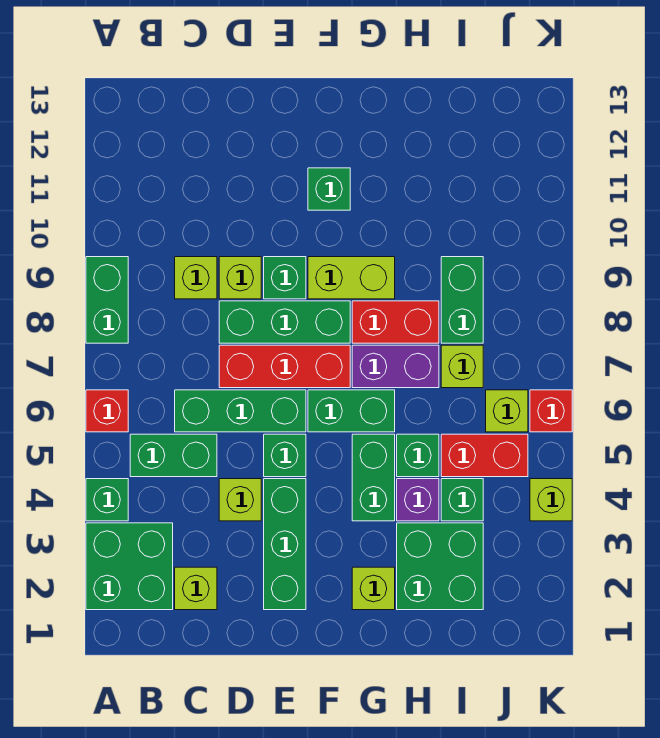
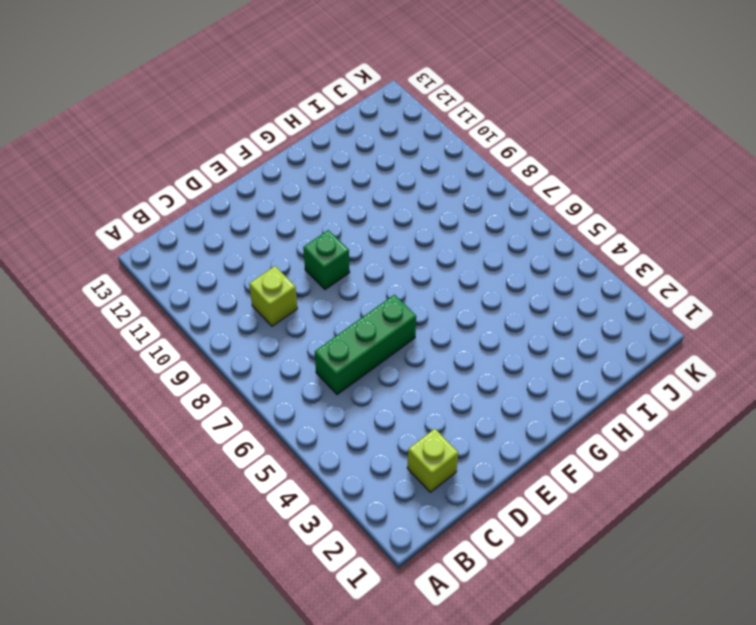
none -> green 2x2 brick [86,523,173,610]
none -> green 1x1 brick [86,479,128,521]
none -> red 1x1 brick [86,390,128,432]
none -> green 1x2 brick [86,257,128,343]

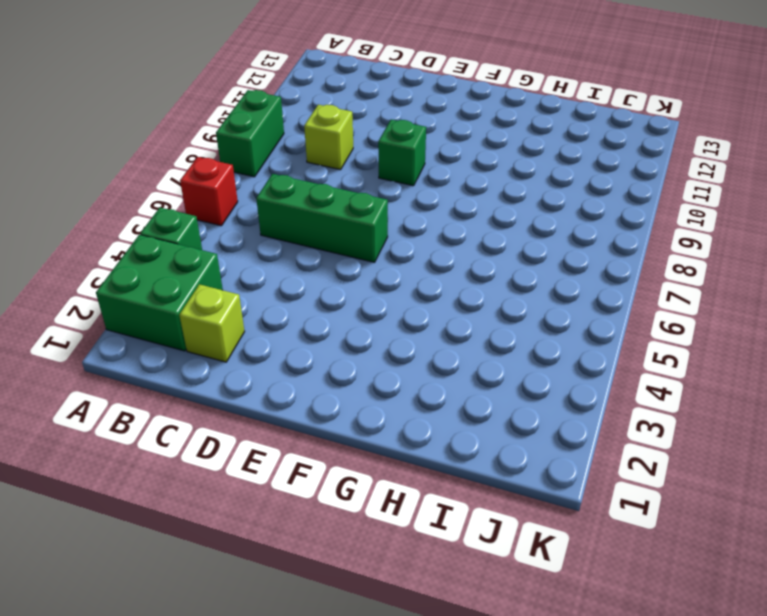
none -> green 1x2 brick [130,434,217,477]
none -> lime 1x1 brick [219,479,261,521]
none -> red 1x3 brick [219,345,350,388]
none -> green 1x3 brick [219,301,350,343]

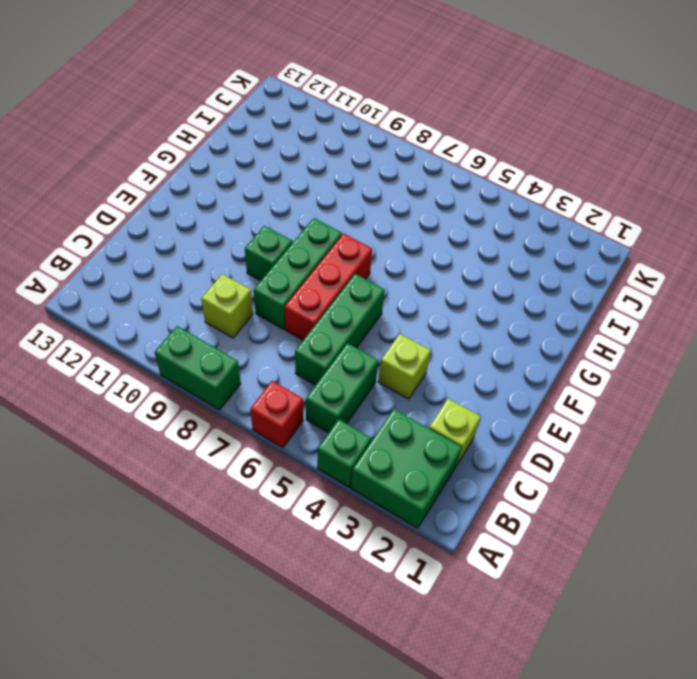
none -> lime 1x1 brick [219,257,261,299]
none -> green 1x3 brick [264,479,306,610]
none -> green 1x1 brick [264,434,306,477]
none -> green 1x2 brick [308,390,395,432]

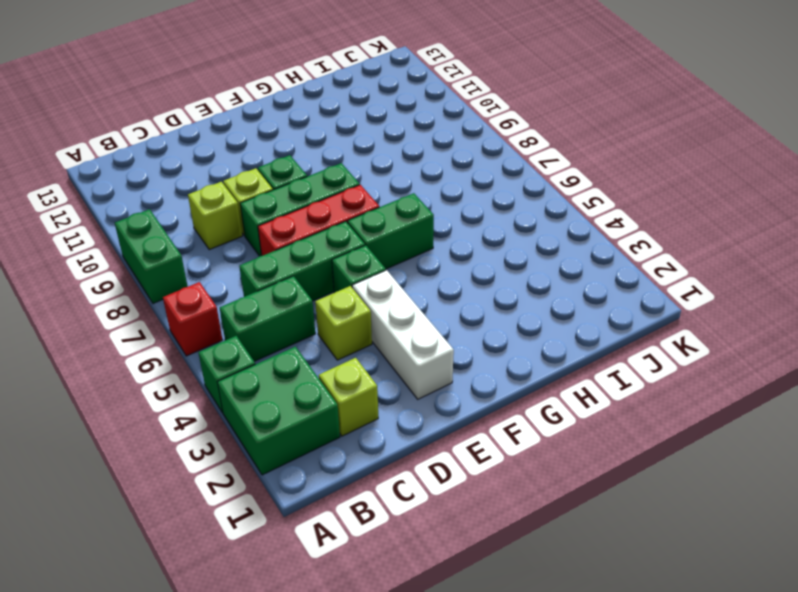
white 1x3 brick [352,270,454,399] -> green 1x3 brick [264,479,306,610]
none -> lime 1x2 brick [308,257,395,299]
none -> green 1x1 brick [308,168,350,210]
none -> lime 1x1 brick [352,567,395,610]
none -> green 1x2 brick [352,434,395,521]

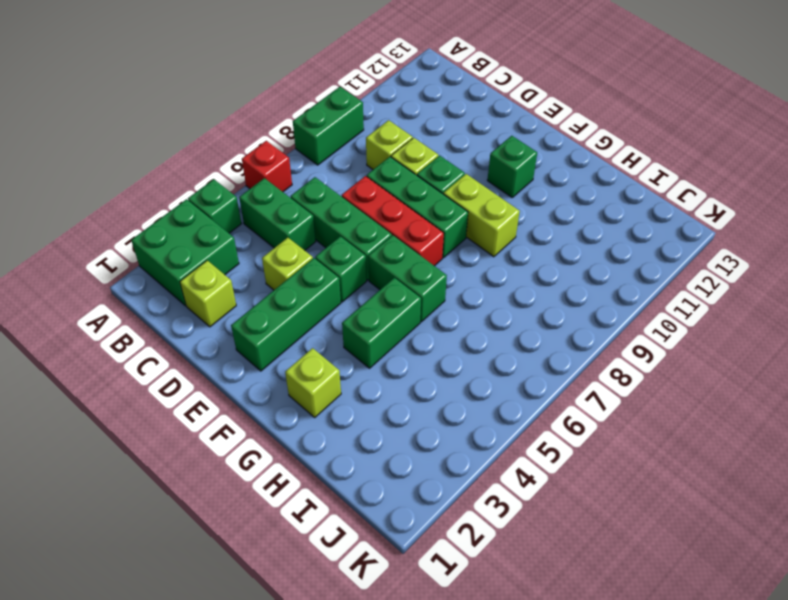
none -> purple 1x2 brick [352,345,439,388]
none -> red 1x2 brick [352,301,439,343]
none -> green 2x2 brick [397,523,483,610]
none -> purple 1x1 brick [397,479,439,521]

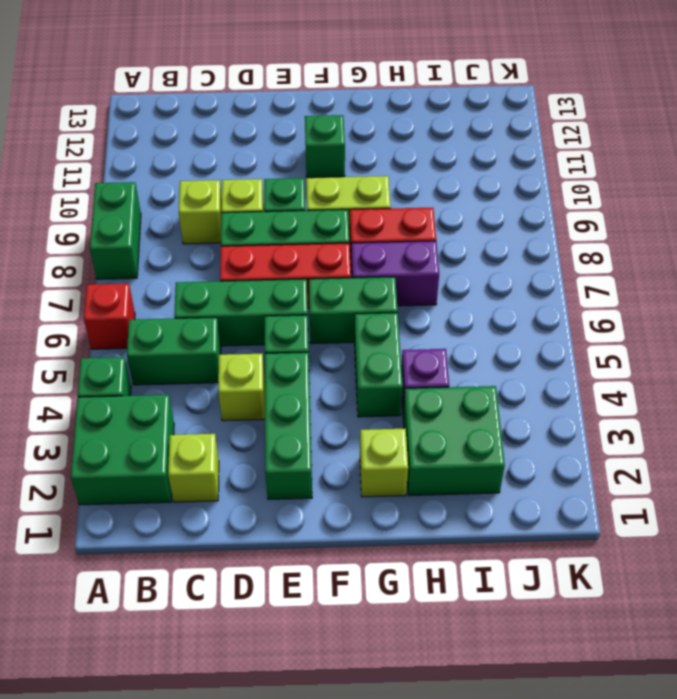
none -> green 1x1 brick [397,434,439,477]
none -> green 1x1 brick [441,479,483,521]
none -> red 1x2 brick [441,434,528,477]
none -> lime 1x1 brick [441,345,483,388]

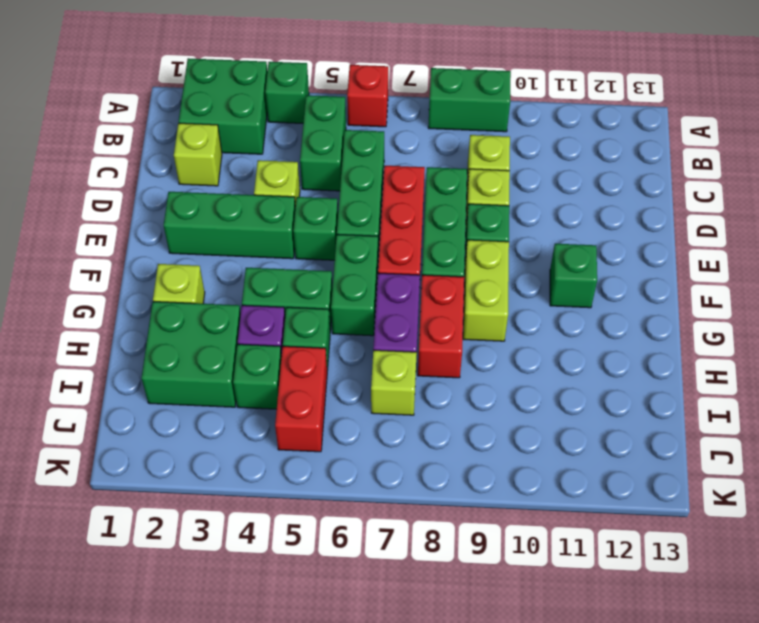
none -> green 1x2 brick [441,257,483,343]
none -> lime 1x1 brick [486,390,528,432]
none -> lime 1x1 brick [530,479,572,521]
none -> red 1x1 brick [530,390,572,432]

